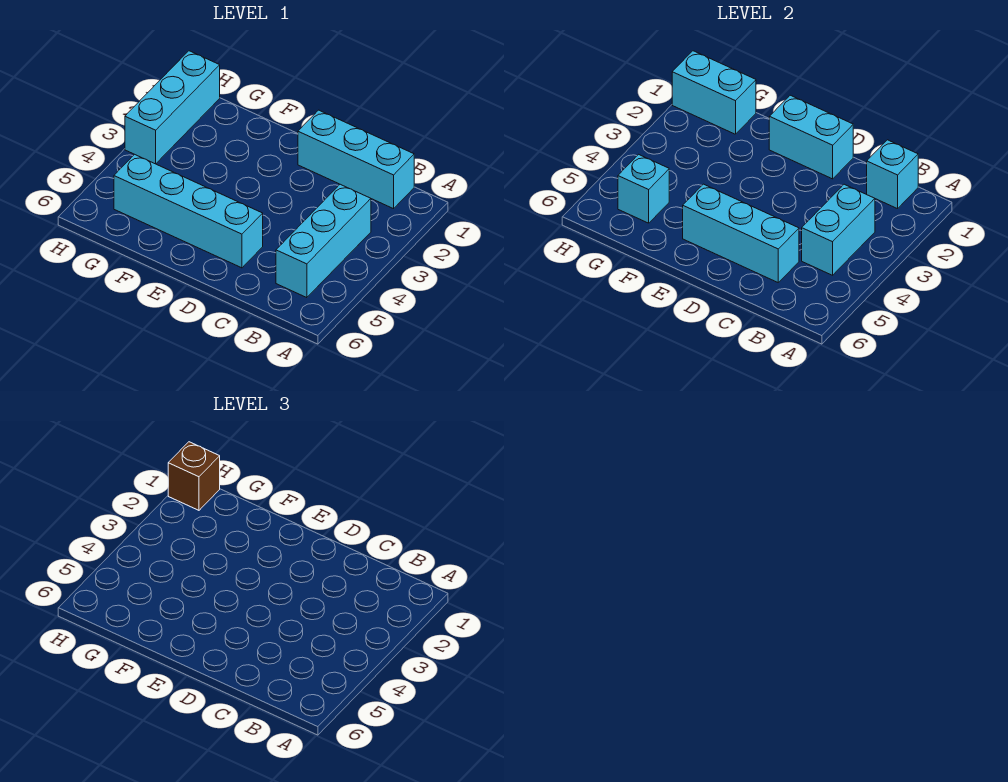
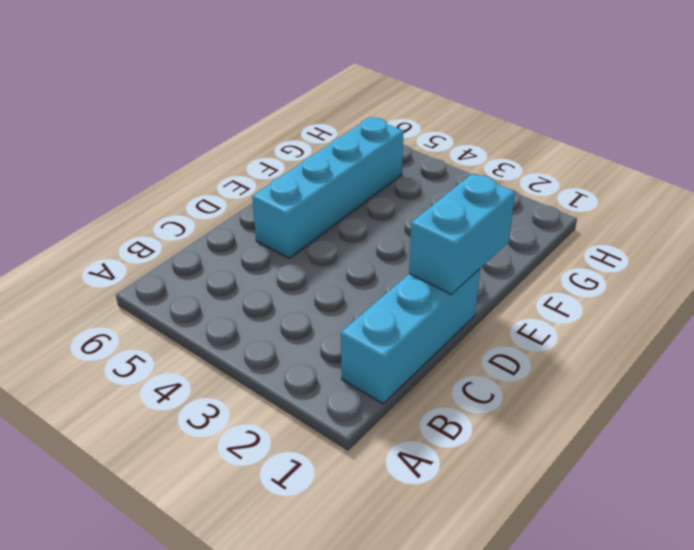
none -> cyan 1x3 brick [276,184,371,298]
none -> cyan 1x3 brick [125,51,220,164]

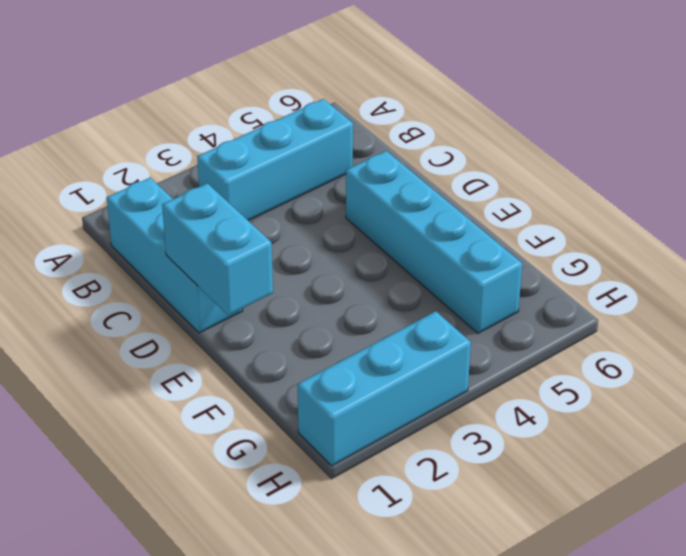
none -> cyan 1x1 brick [867,140,918,209]
none -> cyan 1x2 brick [802,184,875,275]

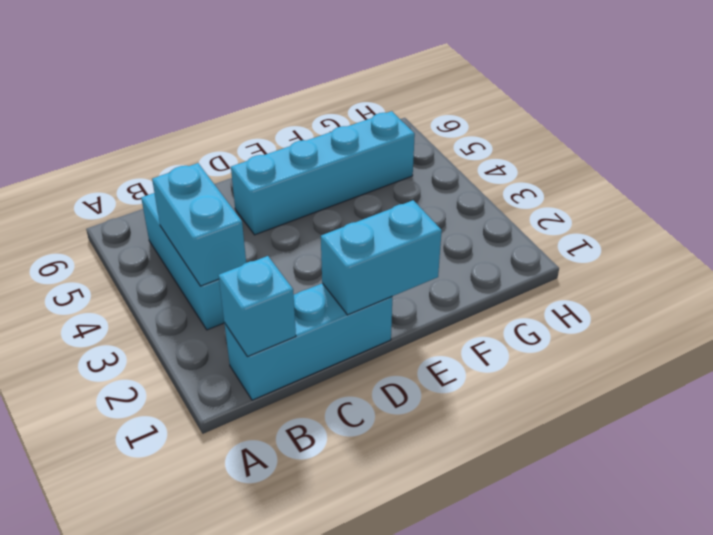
none -> cyan 1x3 brick [125,51,220,164]
none -> cyan 1x3 brick [683,184,799,282]

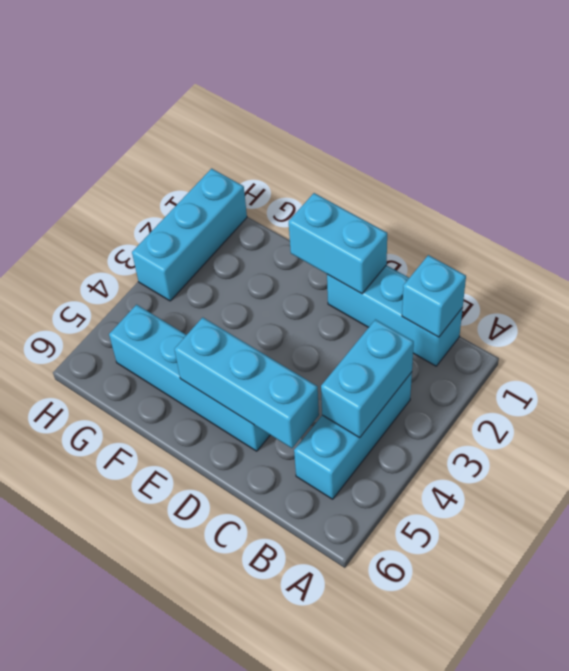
none -> cyan 1x2 brick [672,51,756,134]
none -> cyan 1x1 brick [618,154,669,223]

